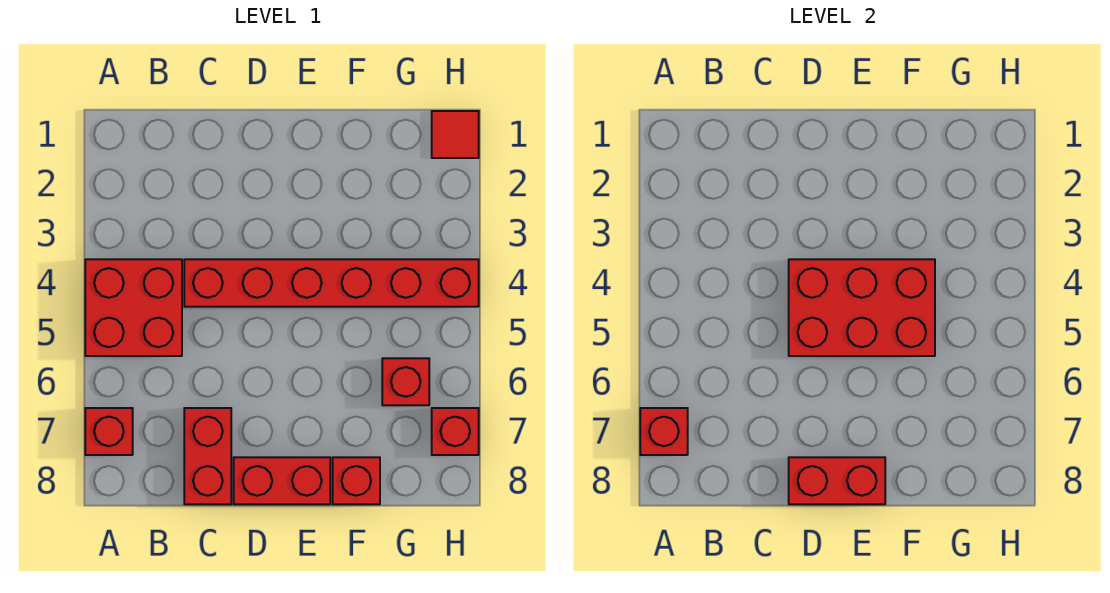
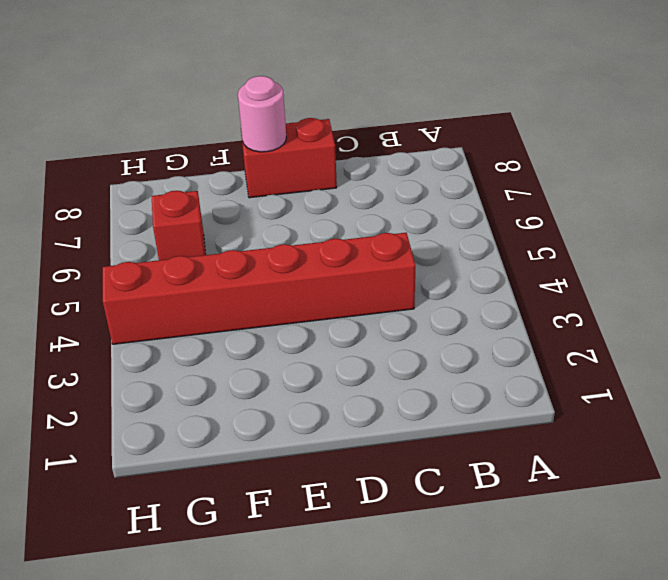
pink 1x1 round brick [238,76,286,152] -> red 1x2 brick [789,457,885,504]
none -> red 2x2 brick [85,259,182,356]
none -> red 1x1 brick [85,408,133,455]
none -> red 1x2 brick [184,408,231,504]

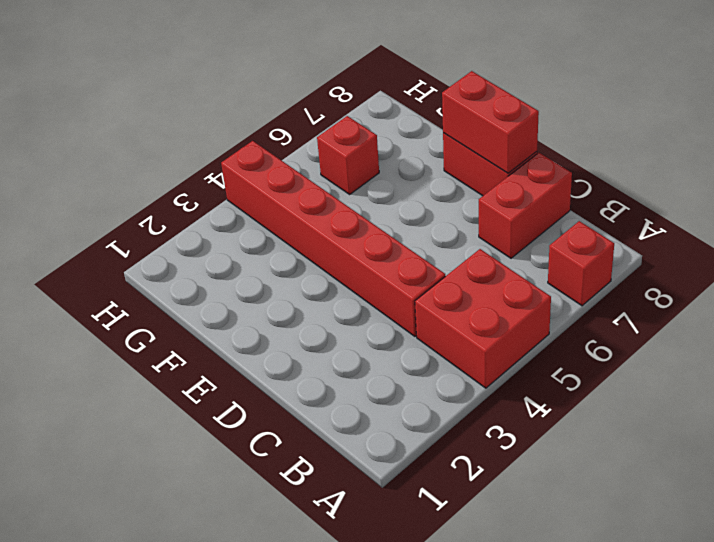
none -> red 1x1 brick [333,457,380,504]
none -> red 1x1 tile [432,111,479,158]
none -> red 1x1 brick [432,408,479,455]

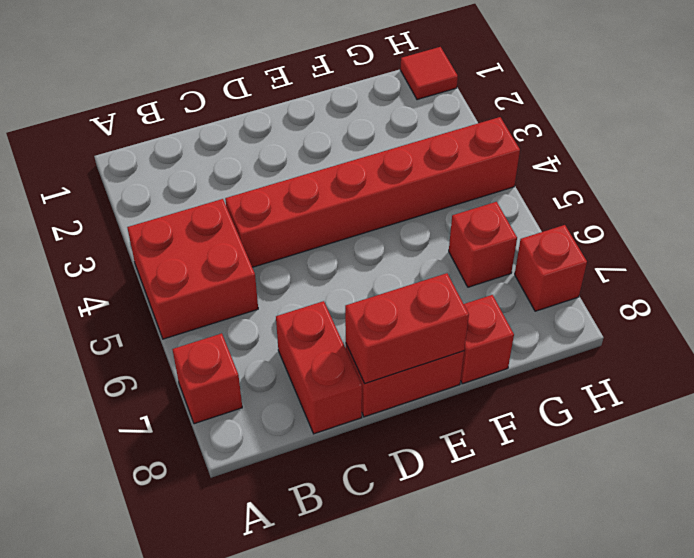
none -> red 1x1 brick [640,408,688,455]
none -> red 2x3 brick [789,259,935,356]

